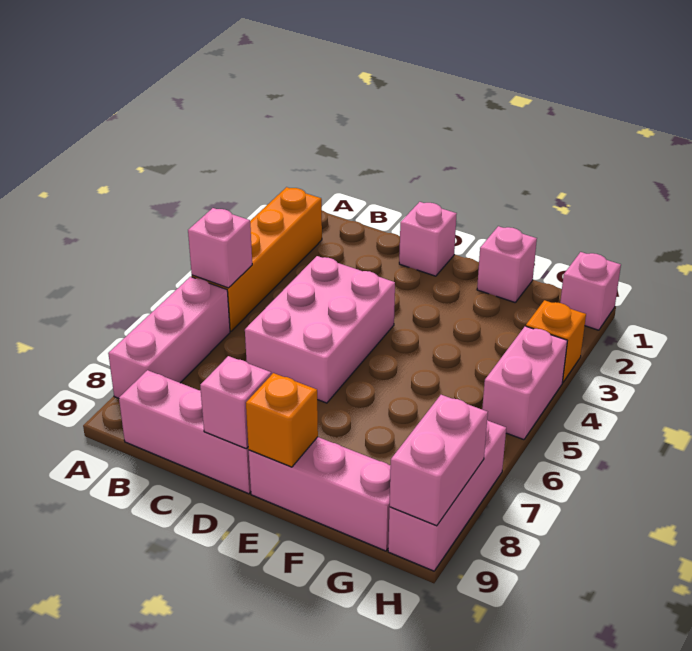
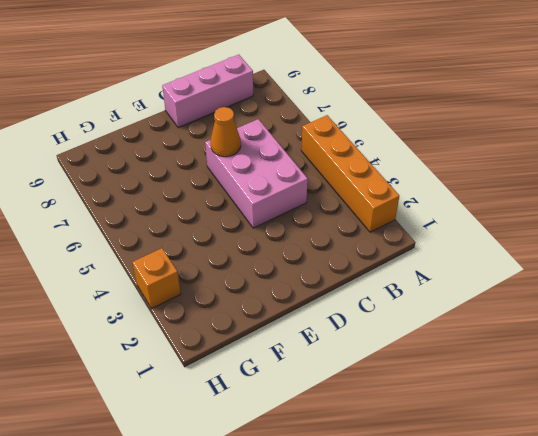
orange 1x1 cone [210,107,241,157] -> none
none -> pink 1x3 brick [108,277,230,398]
none -> pink 1x1 brick [399,202,457,276]
none -> pink 1x3 brick [249,437,391,551]

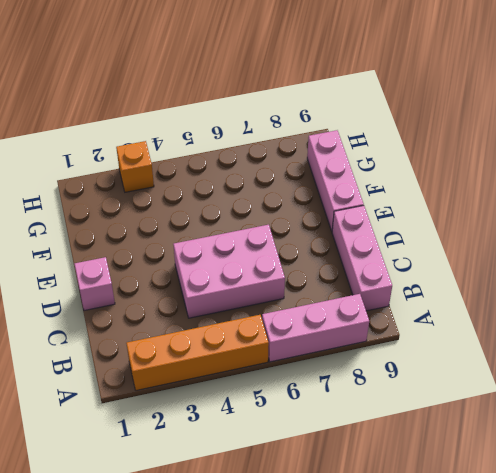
none -> pink 1x1 brick [477,226,537,302]
none -> pink 1x1 brick [560,252,621,330]
none -> pink 1x2 brick [482,326,567,440]

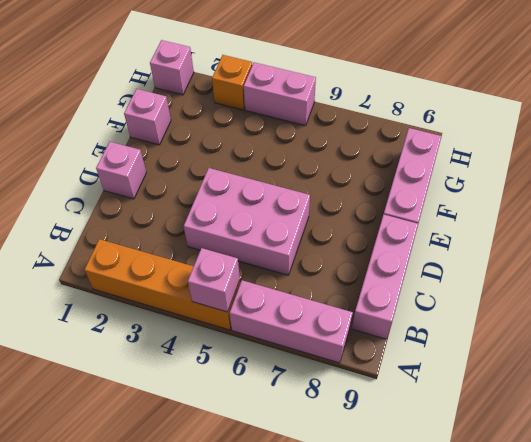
none -> pink 1x3 brick [388,420,506,571]
none -> pink 1x1 brick [200,356,271,449]
none -> orange 1x1 brick [246,373,318,467]

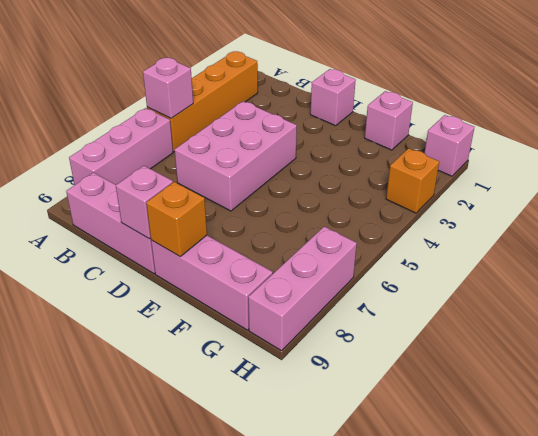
none -> pink 1x2 brick [482,326,567,440]
none -> pink 1x2 brick [390,395,488,526]

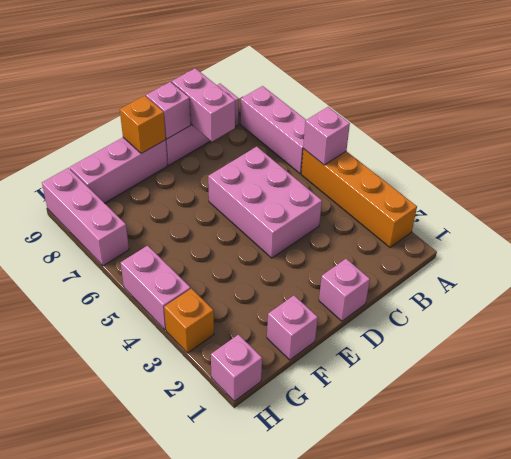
pink 1x2 brick [172,68,235,141] -> pink 1x2 brick moved to [390,395,488,526]

